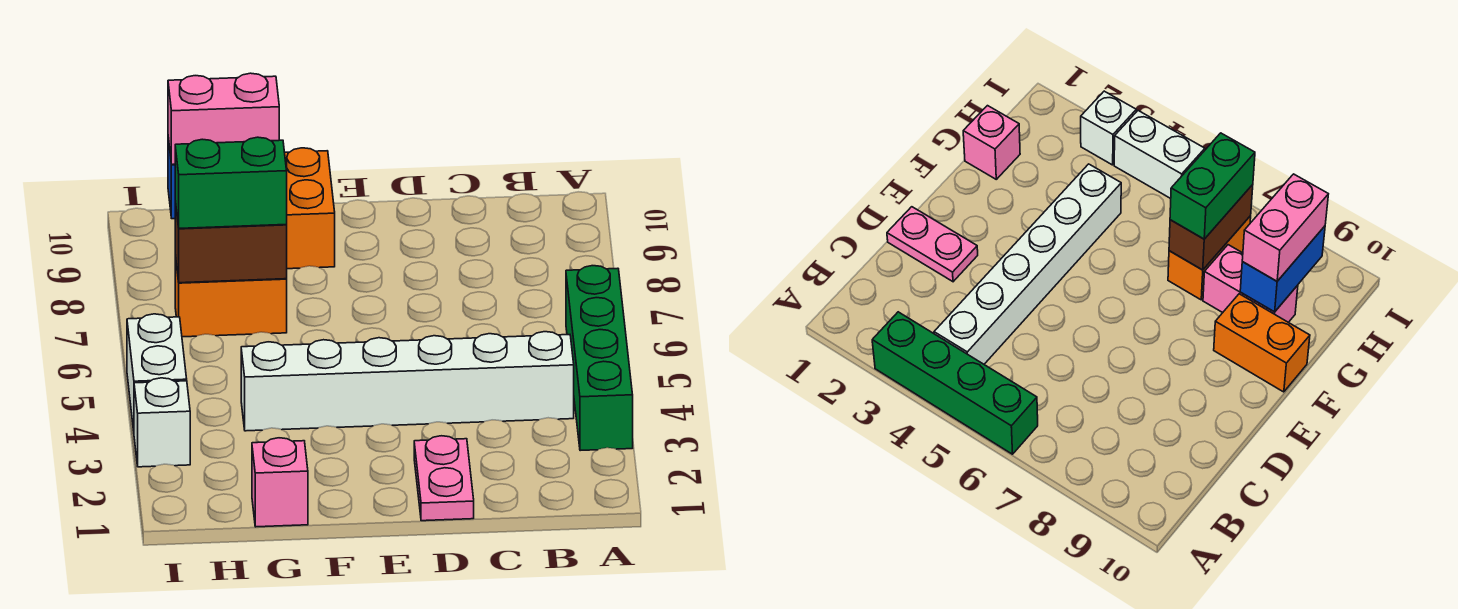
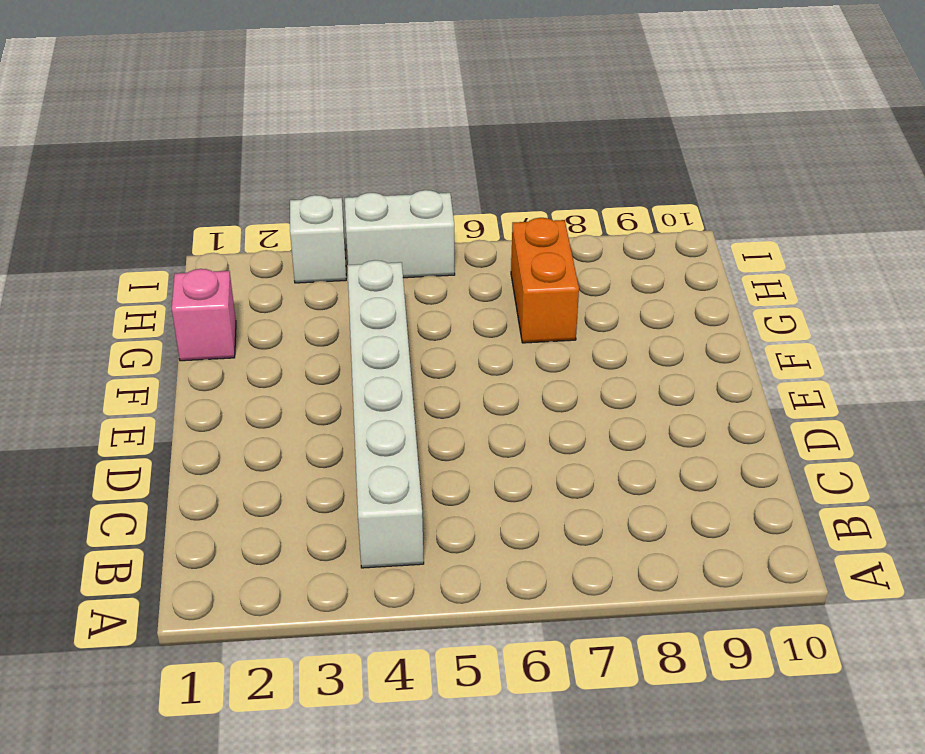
none -> green 1x4 brick [566,266,633,451]
none -> pink 1x2 plate [414,436,474,521]
none -> orange 1x2 brick [285,148,335,269]

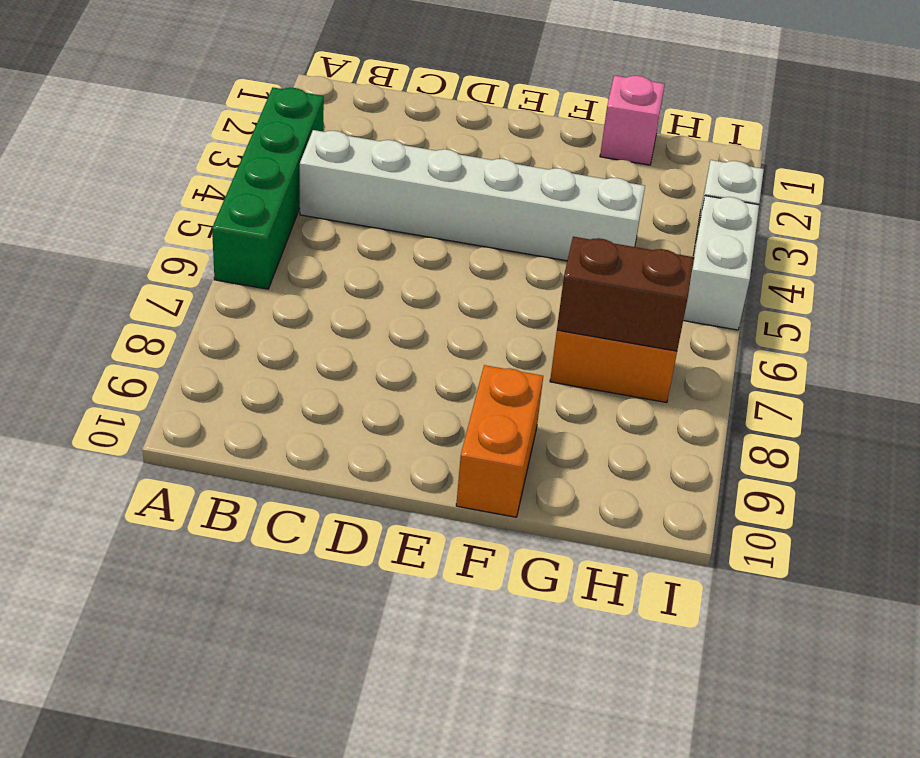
none -> pink 1x2 plate [414,436,474,521]
none -> pink 1x2 brick [1203,245,1298,322]
none -> blue 1x2 brick [1240,226,1325,312]

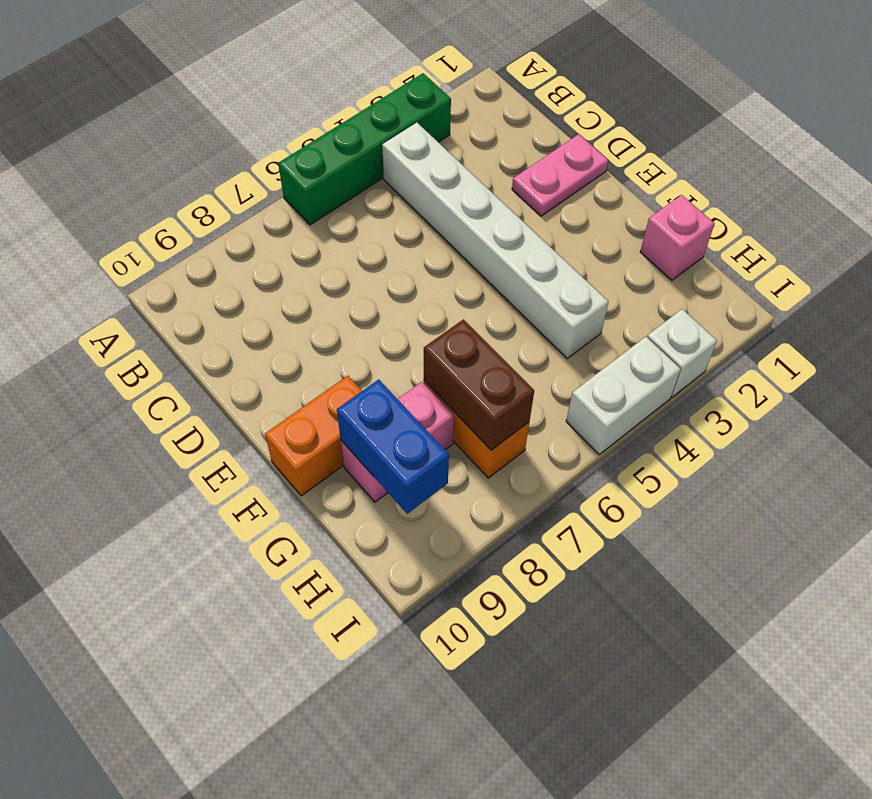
none -> green 1x2 brick [175,137,287,228]
none -> pink 1x2 brick [168,73,279,165]

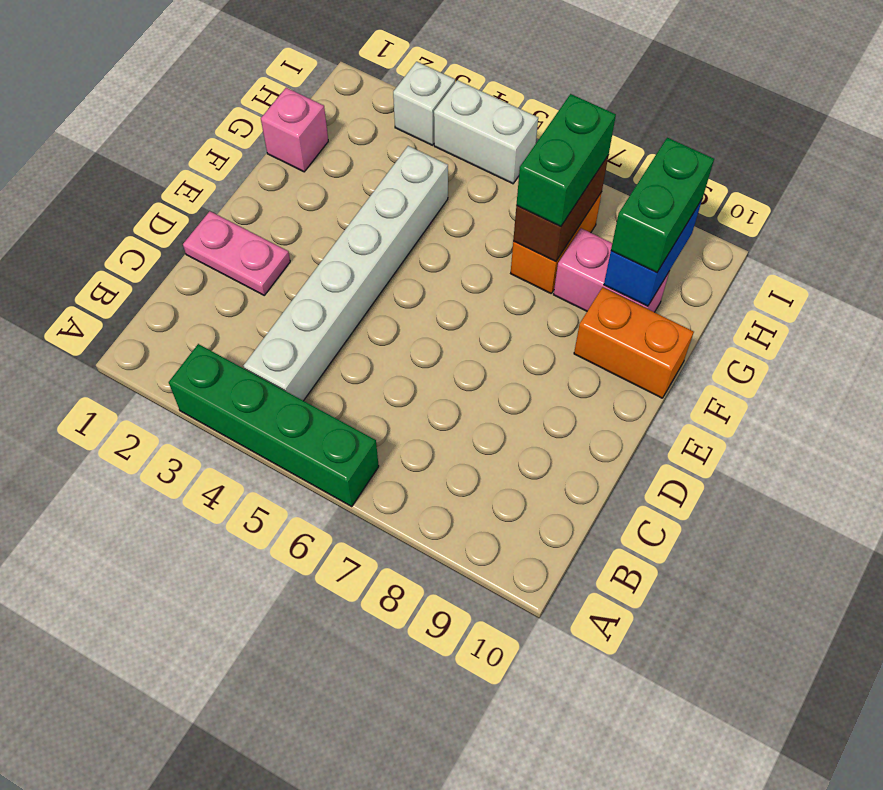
green 1x2 brick [611,138,714,273] -> pink 1x2 brick [168,73,279,165]

